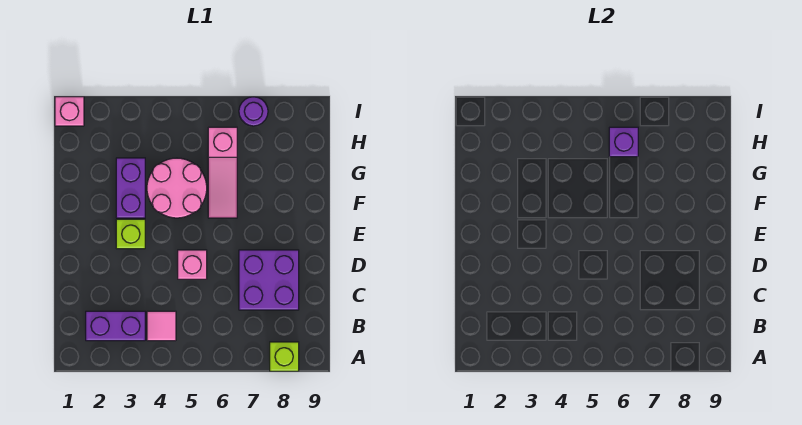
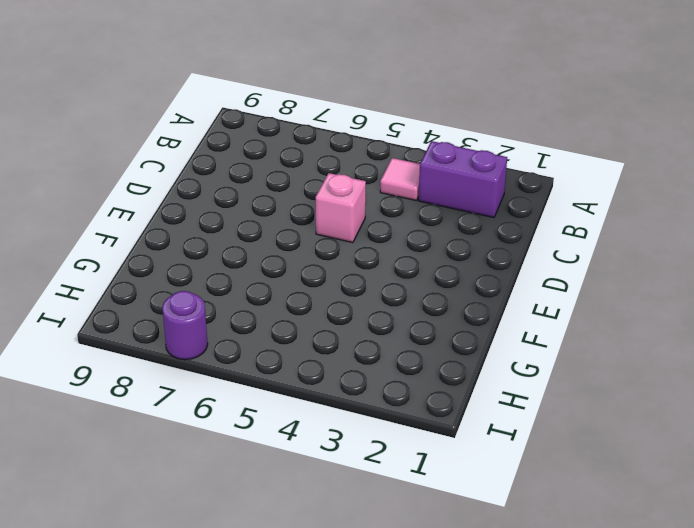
none -> lime 1x1 brick [270,342,299,371]
none -> purple 2x2 brick [239,250,299,310]
none -> lime 1x1 brick [116,219,145,249]

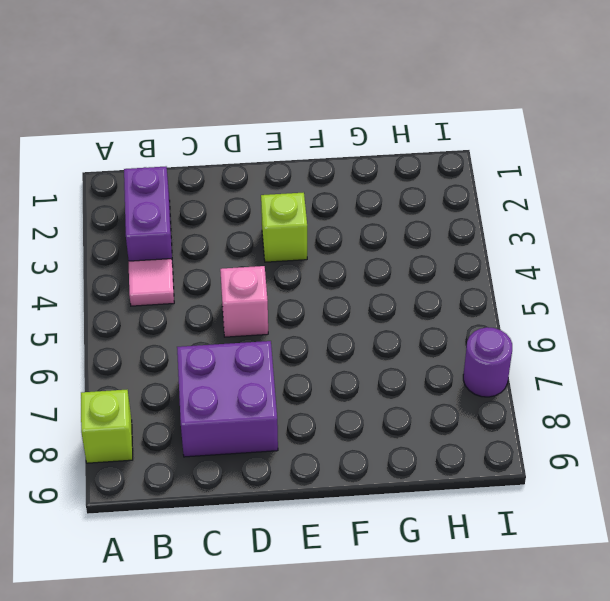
none -> purple 1x2 brick [116,158,145,218]
none -> pink 2x2 round brick [147,158,207,218]
none -> pink 1x3 slope [208,127,237,218]

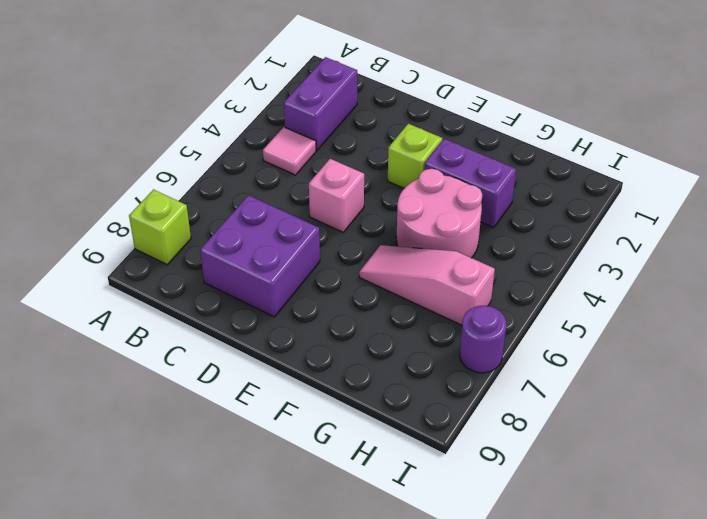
none -> pink 1x1 brick [55,97,84,126]
none -> purple 1x1 brick [609,127,638,157]

